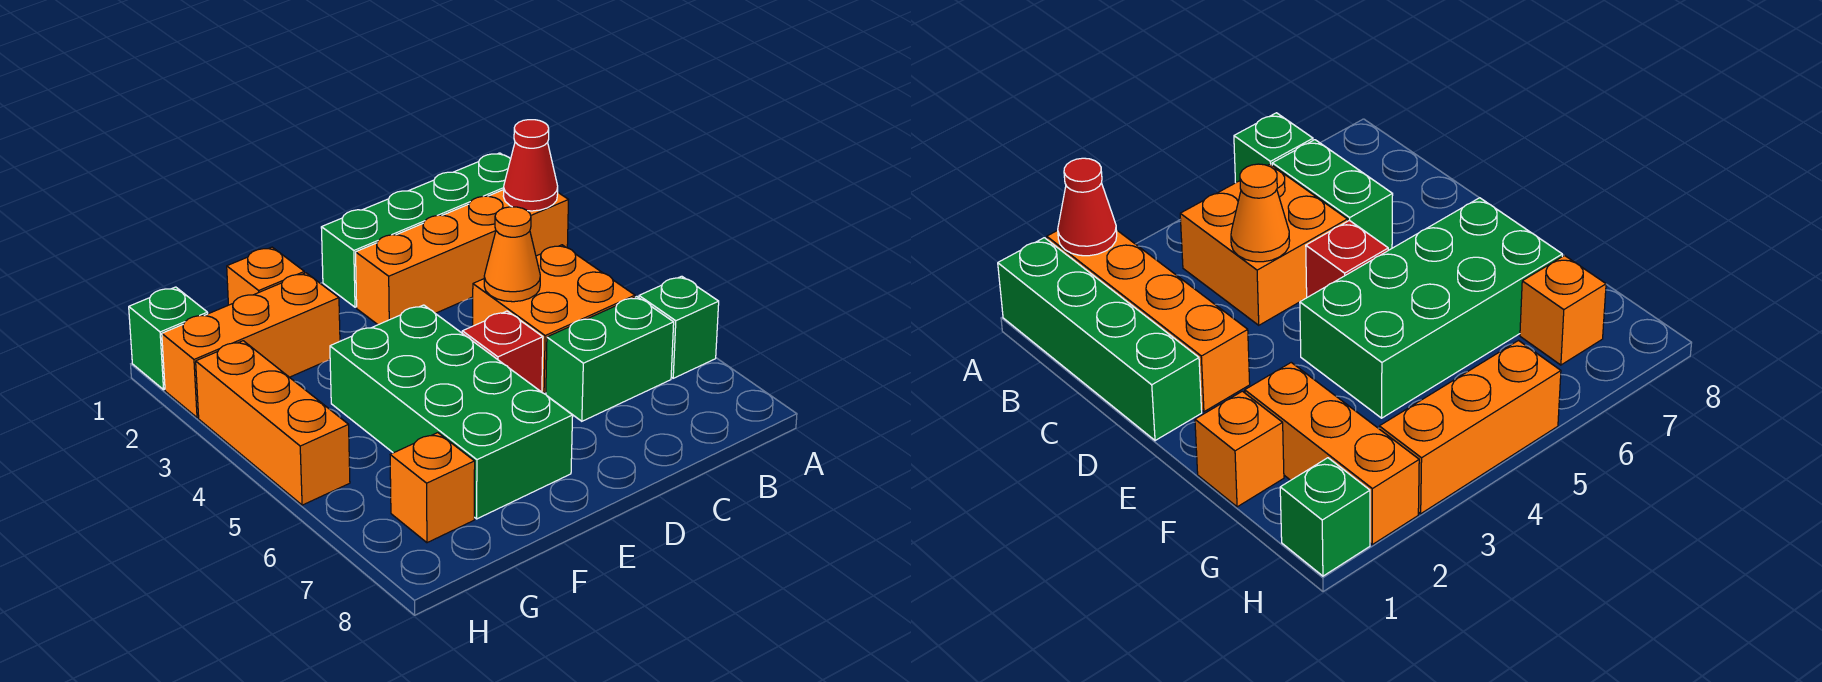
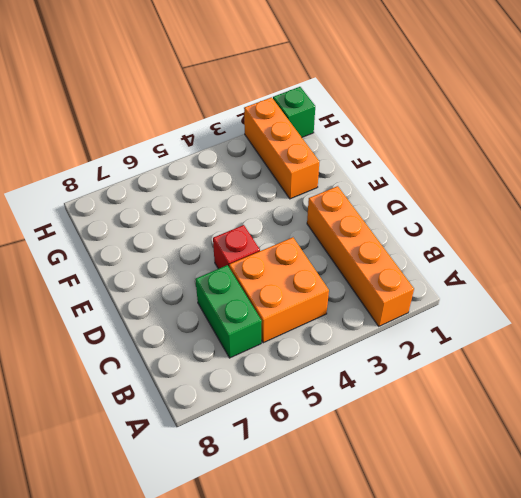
none -> green 1x4 brick [321,153,511,307]
none -> green 1x1 brick [639,276,719,378]
none -> green 2x4 brick [330,305,573,519]

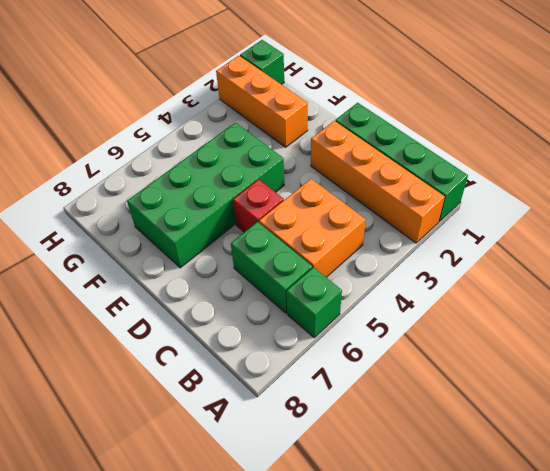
none -> orange 1x1 brick [227,247,304,305]
none -> orange 1x1 brick [390,433,475,543]
none -> orange 1x3 brick [196,341,350,505]

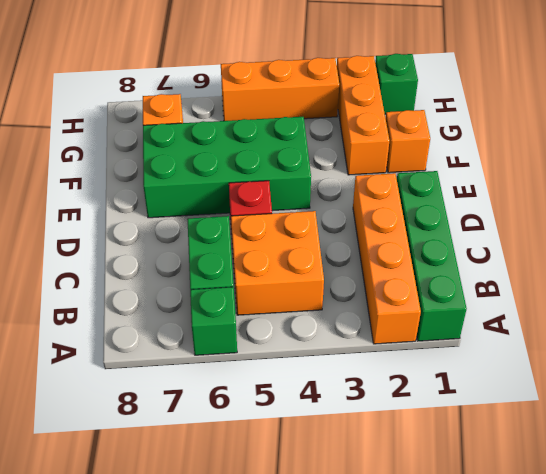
none -> red 1x1 cone [503,120,558,211]
none -> orange 1x1 cone [484,207,540,302]

